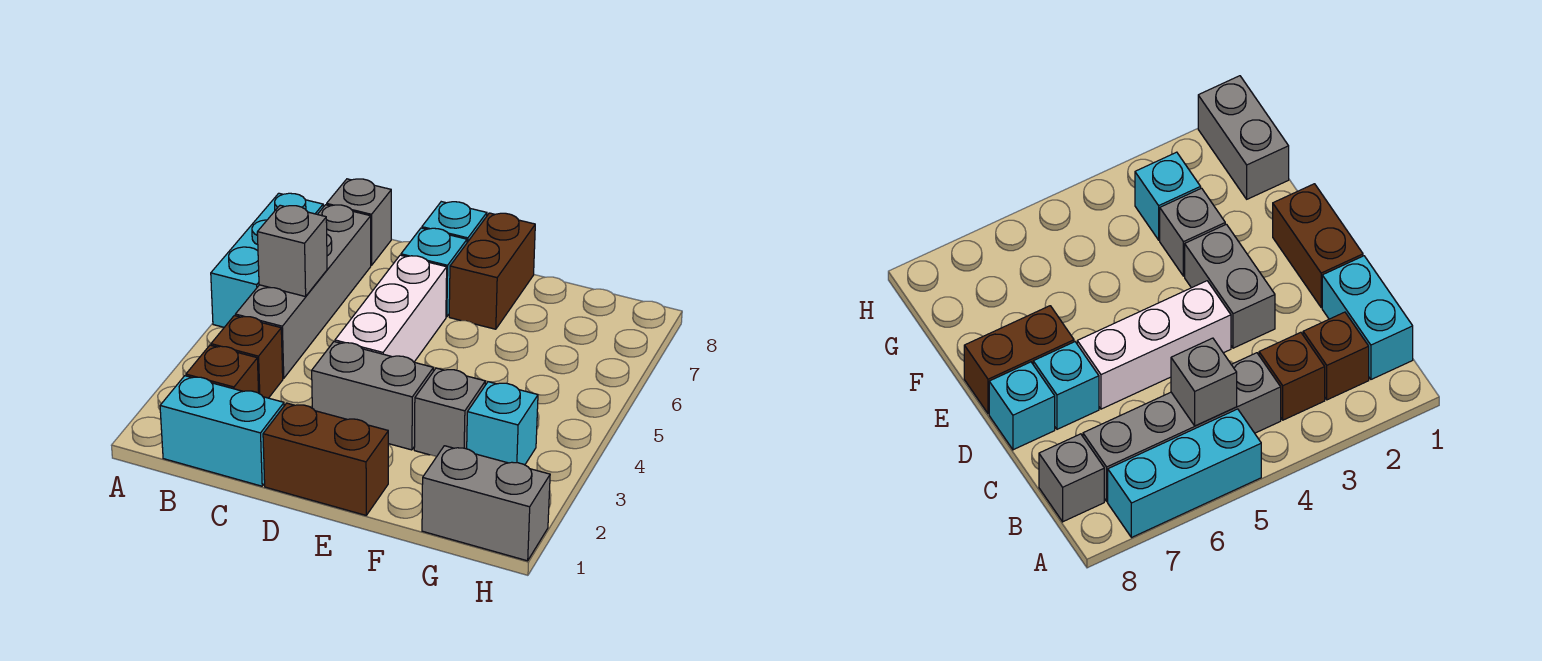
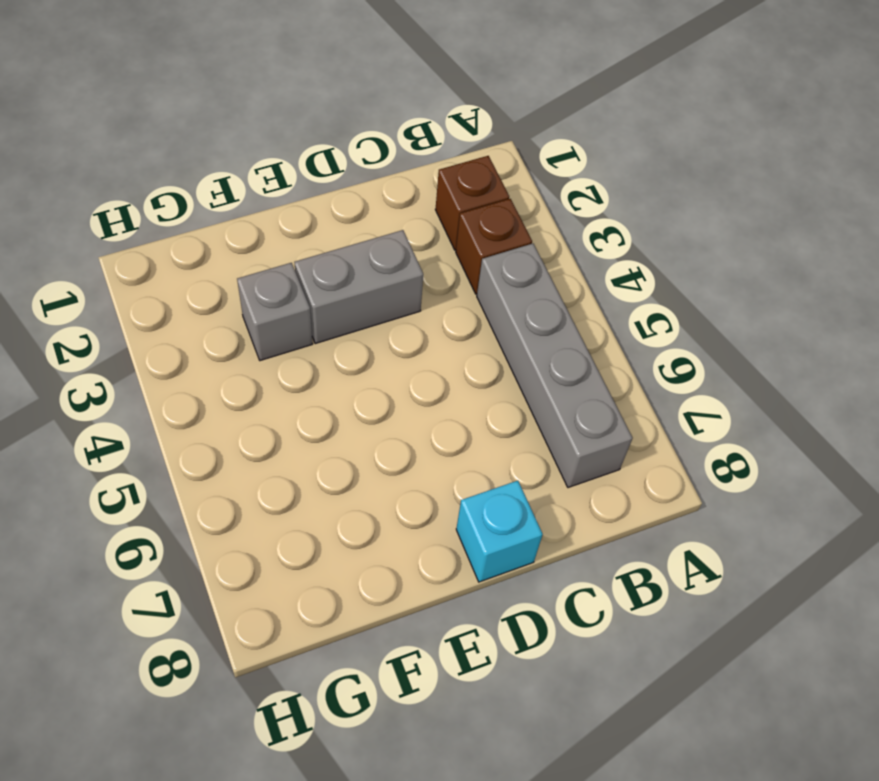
none -> cyan 1x3 brick [211,193,323,327]
none -> cyan 1x2 brick [160,376,284,486]
none -> grey 1x1 brick [327,179,391,265]

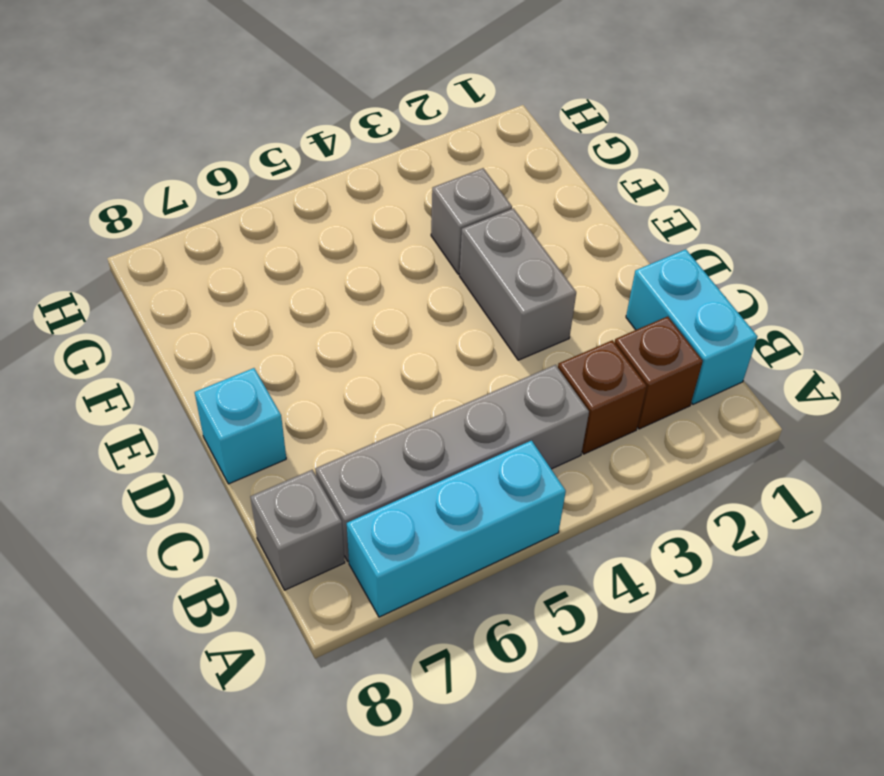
none -> brown 1x2 brick [263,403,388,515]
none -> white 1x3 brick [335,255,447,362]
none -> cyan 1x1 brick [401,228,467,317]

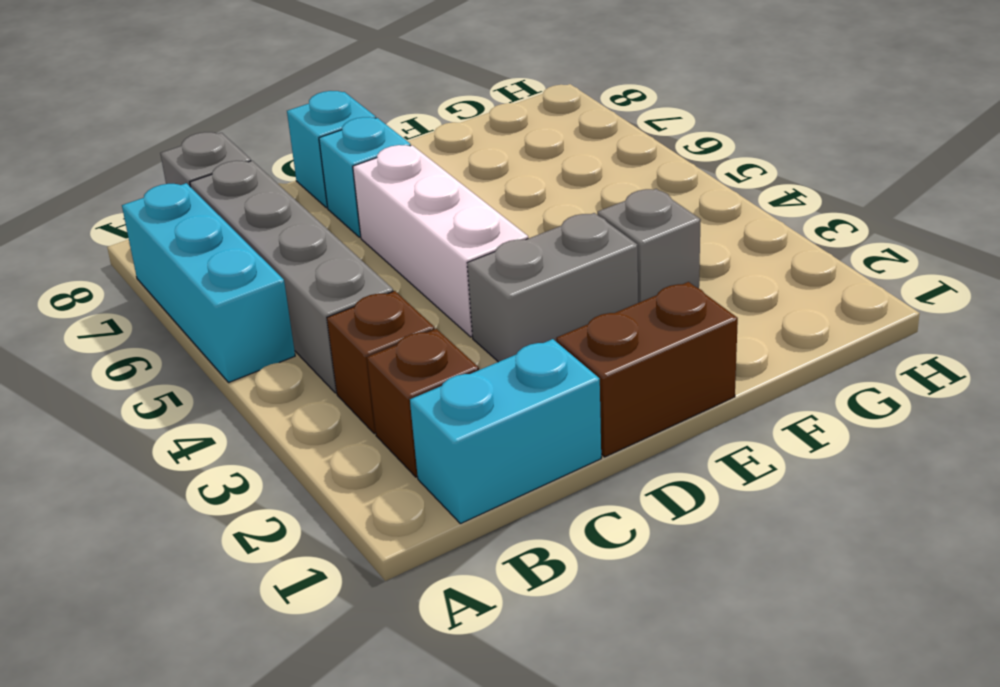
none -> brown 1x2 brick [449,213,535,329]
none -> grey 1x2 brick [422,446,550,561]
none -> cyan 1x1 brick [467,382,538,465]

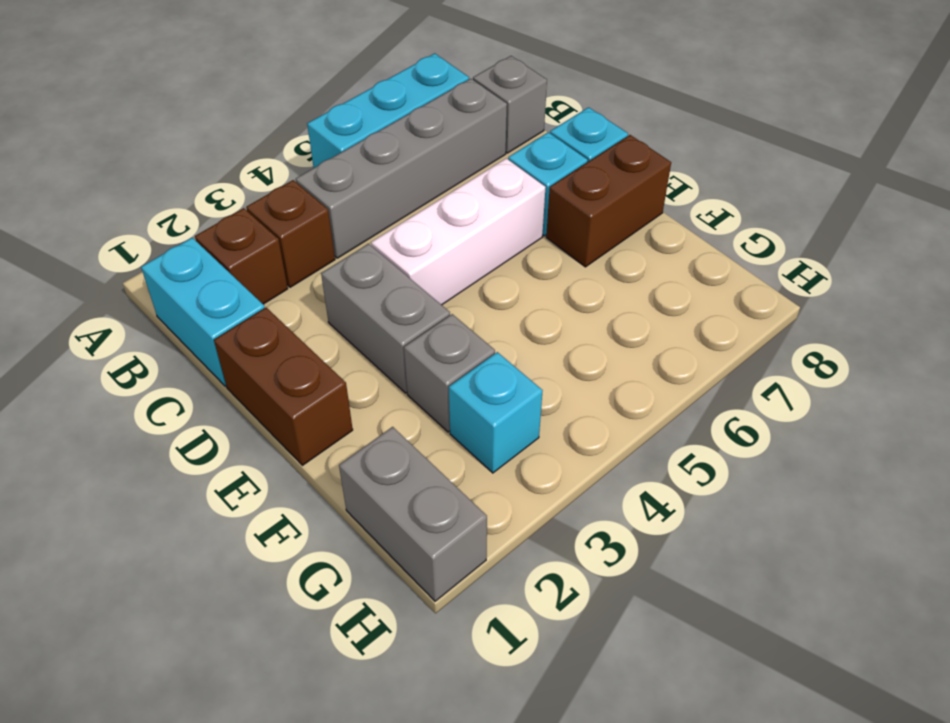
none -> grey 1x1 brick [257,205,327,297]

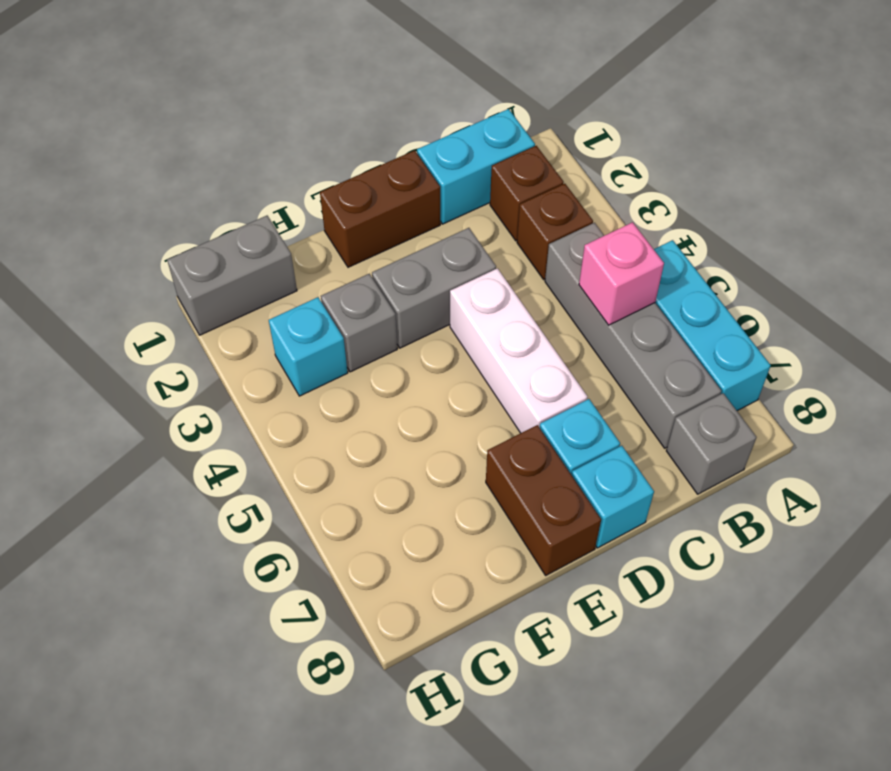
pink 1x1 brick [579,222,664,325] -> grey 1x1 brick [257,205,327,297]

